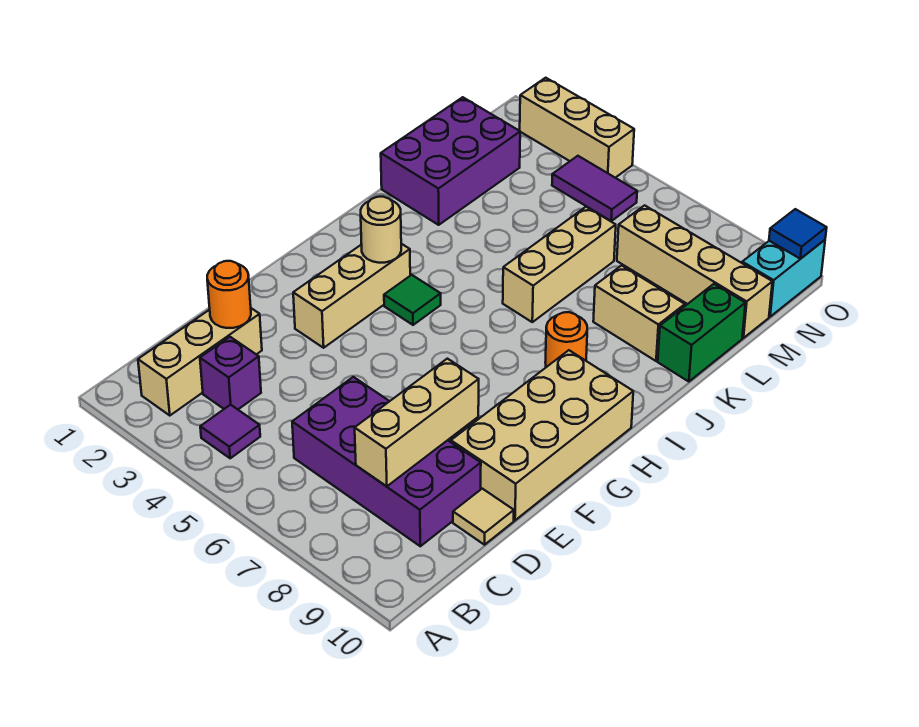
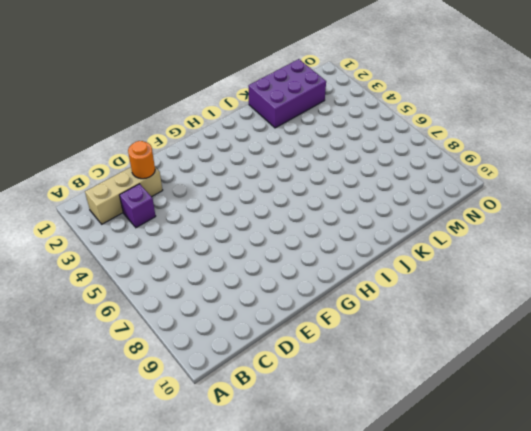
none -> purple 1x1 tile [200,405,260,458]
none -> purple 2x4 brick [292,377,481,546]
none -> tan 1x1 tile [453,489,514,545]

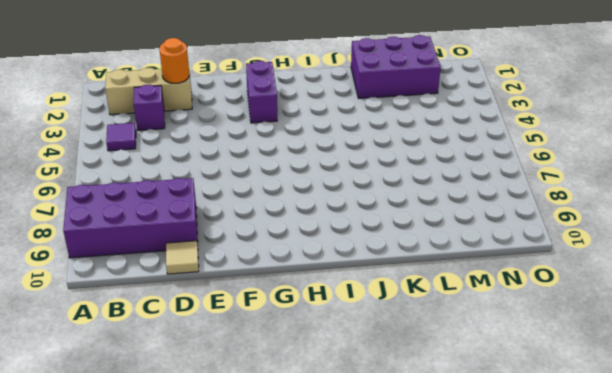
purple 2x4 brick [63,178,198,258] -> purple 2x4 brick turned to [292,377,481,546]
purple 1x2 brick [246,61,277,123] -> tan 1x3 brick [293,244,410,348]
none -> tan 2x4 brick [451,350,633,520]
none -> green 1x1 tile [384,275,441,325]
none -> orange 1x1 round brick [545,312,587,367]

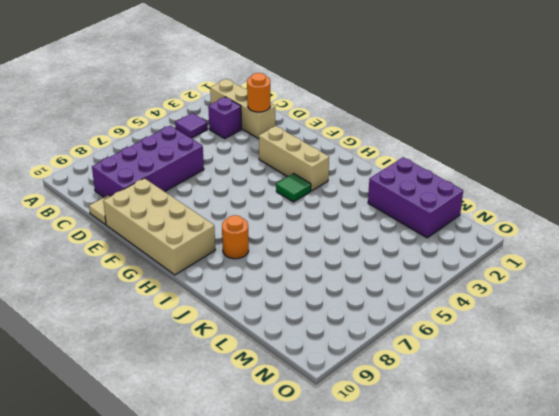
none -> tan 1x3 brick [503,207,616,322]
none -> tan 1x2 brick [593,265,685,361]
none -> green 1x2 brick [658,284,745,382]

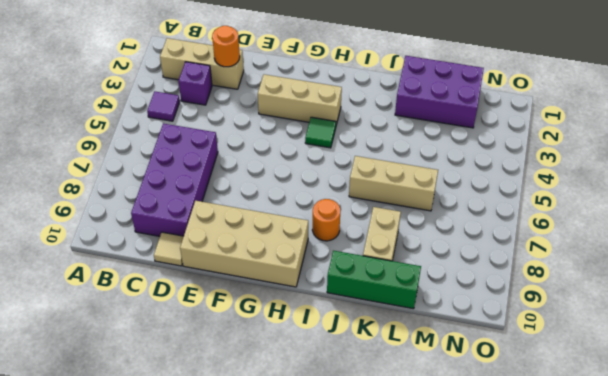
green 1x3 brick [327,251,421,309] -> green 1x2 brick [658,284,745,382]
none -> tan 1x4 brick [617,205,772,338]
none -> purple 1x2 tile [552,156,637,221]
none -> cyan 1x2 brick [742,240,825,317]

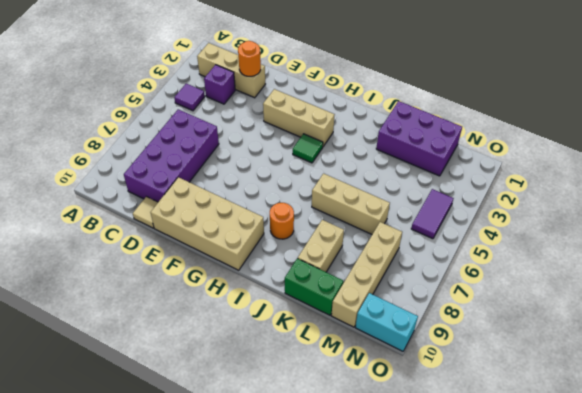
none -> tan 1x3 brick [520,78,634,178]
none -> tan 1x3 brick [355,359,479,486]
none -> tan 1x1 round brick [361,197,401,263]

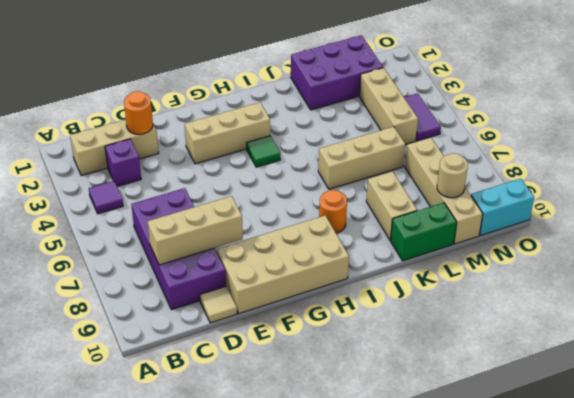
tan 1x3 brick [359,68,418,145] -> tan 1x3 brick moved to [520,78,634,178]
tan 1x1 round brick [437,153,468,198] -> tan 1x1 round brick moved to [361,197,401,263]
none -> blue 1x1 tile [769,209,827,259]

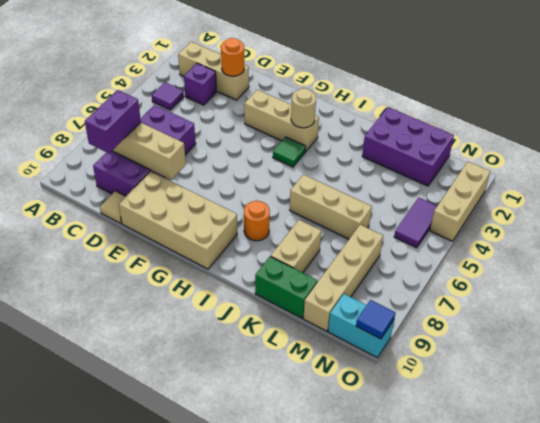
purple 1x2 brick [85,90,141,154] -> none

